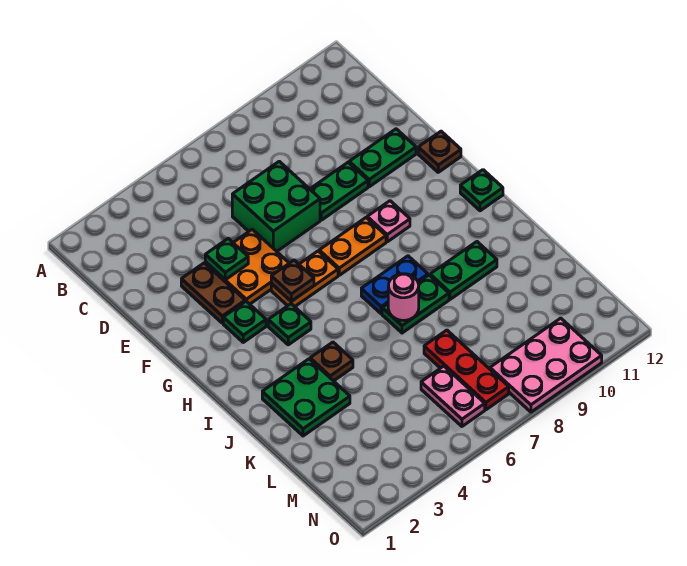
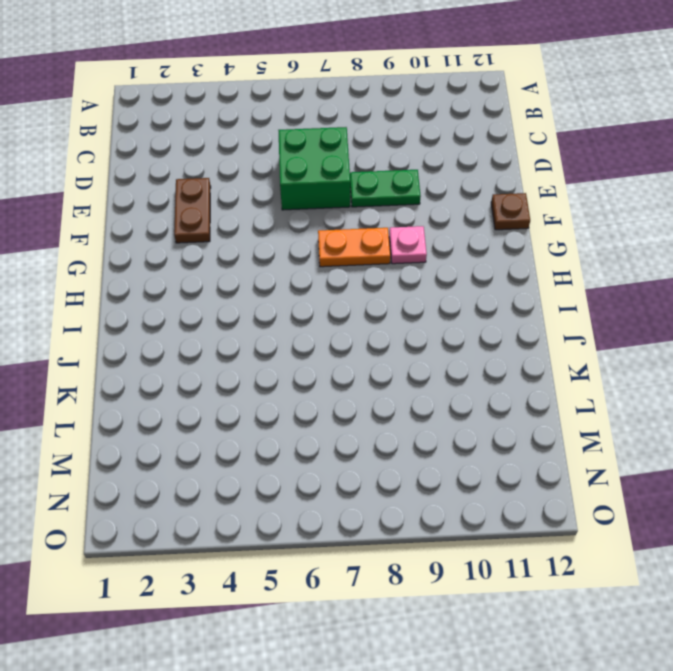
none -> orange 2x2 plate [205,229,289,304]
none -> green 1x2 plate [349,129,416,187]
none -> green 1x1 plate [223,301,266,342]

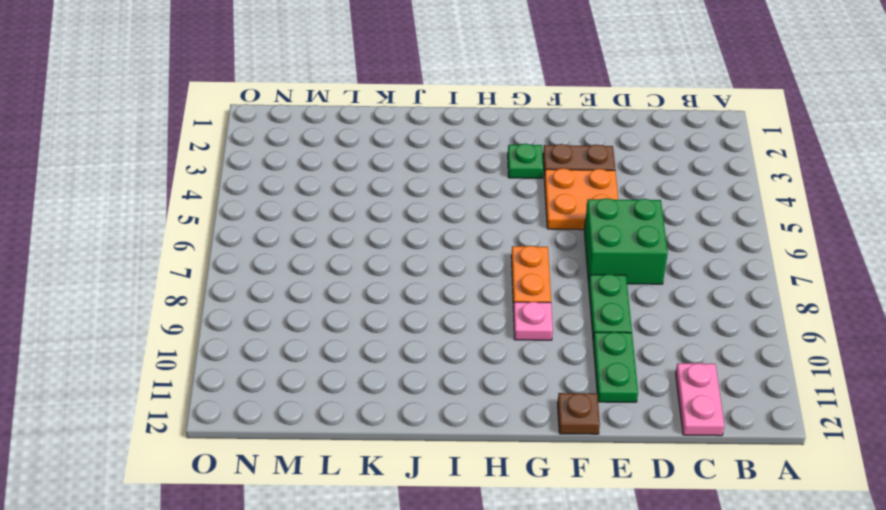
pink 1x2 plate [676,363,724,436] -> pink 1x2 plate turned to [421,366,485,426]
none -> orange 1x2 plate [271,251,338,307]
none -> green 1x1 plate [268,304,311,345]
none -> green 1x1 plate [460,170,503,211]

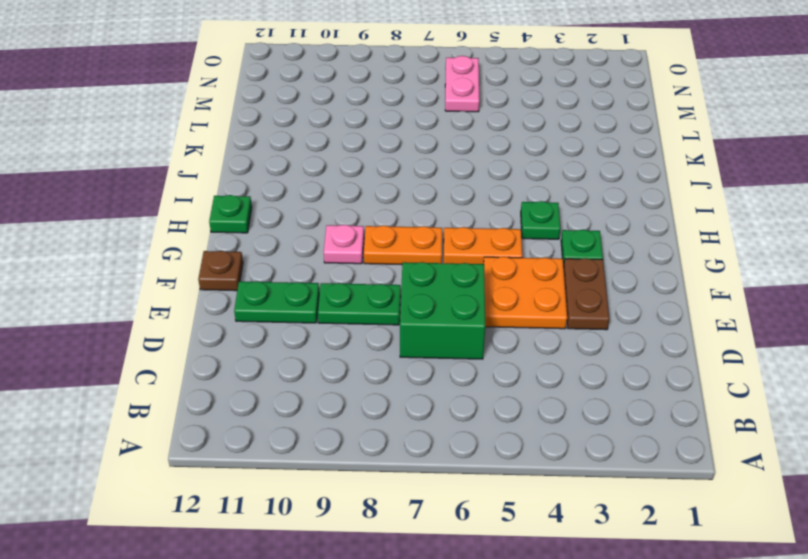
none -> blue 1x2 plate [361,256,428,314]
none -> green 2x2 plate [262,359,350,436]
none -> brown 1x1 plate [310,342,353,381]

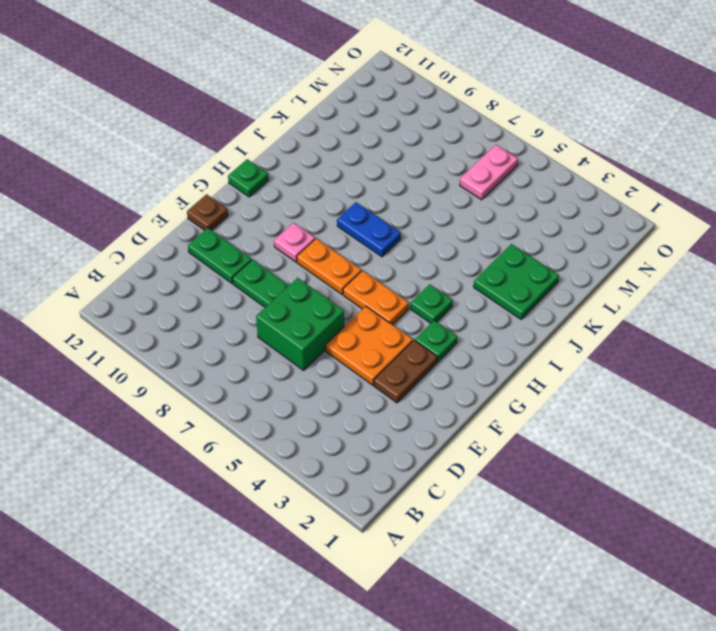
none -> brown 1x1 plate [310,342,353,381]
none -> green 1x2 plate [382,275,449,333]
none -> green 1x2 plate [430,242,497,299]

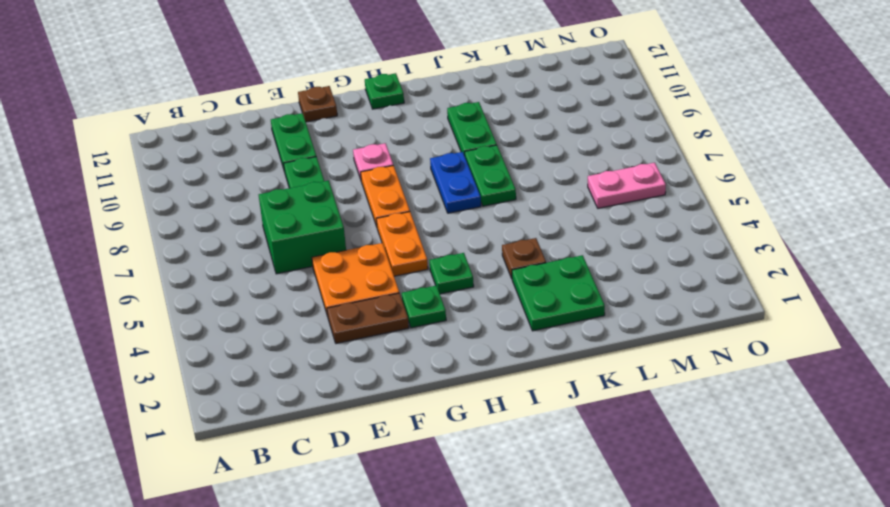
none -> red 1x3 plate [424,330,509,410]
none -> pink 2x3 plate [490,318,602,412]
none -> green 1x1 plate [205,239,248,280]

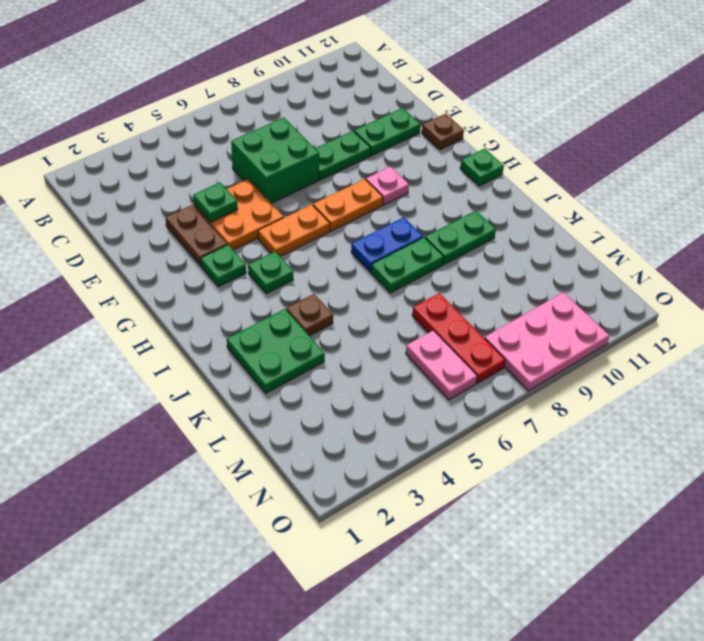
none -> brown 1x1 plate [271,260,314,301]
none -> pink 1x1 round brick [388,274,419,321]

